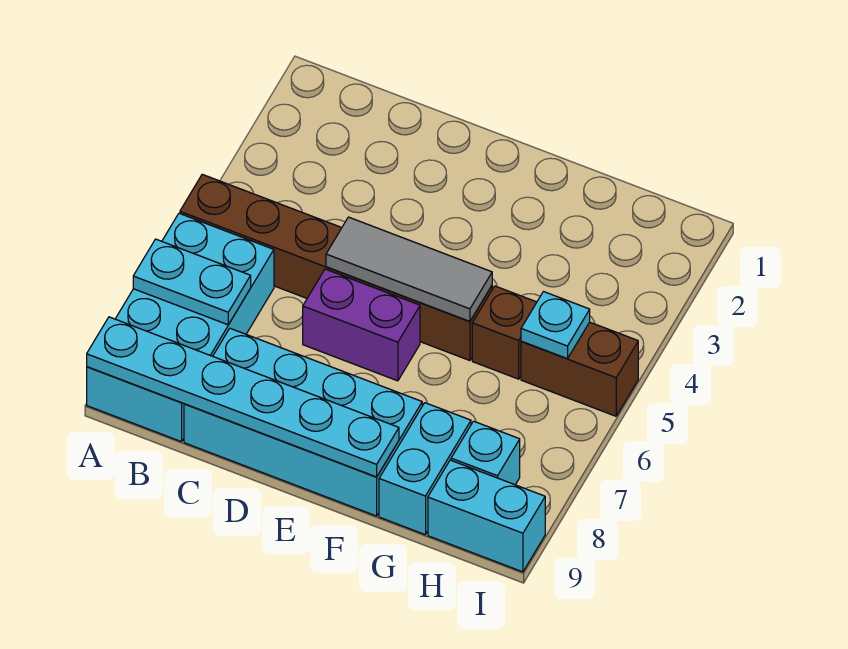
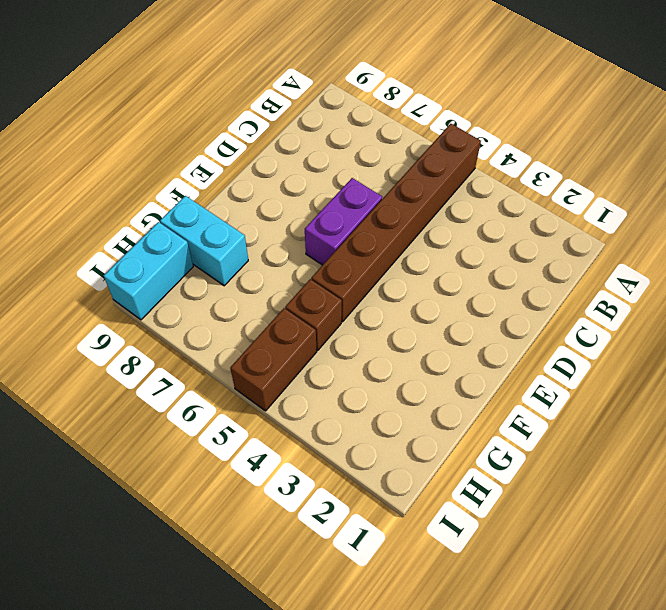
none -> cyan 2x4 brick [87,213,274,442]
none -> cyan 2x4 brick [184,328,422,516]
none -> cyan 1x1 brick [451,421,520,485]

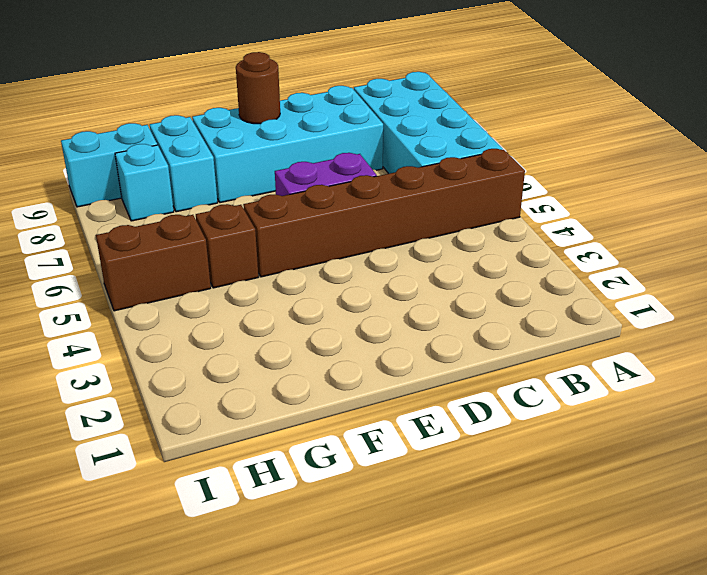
brown 1x1 round brick [236,52,280,124] -> cyan 1x6 plate [87,317,399,477]
none -> cyan 1x2 plate [133,239,251,325]
none -> grey 1x3 tile [326,217,492,322]
none -> cyan 1x1 plate [521,292,590,359]

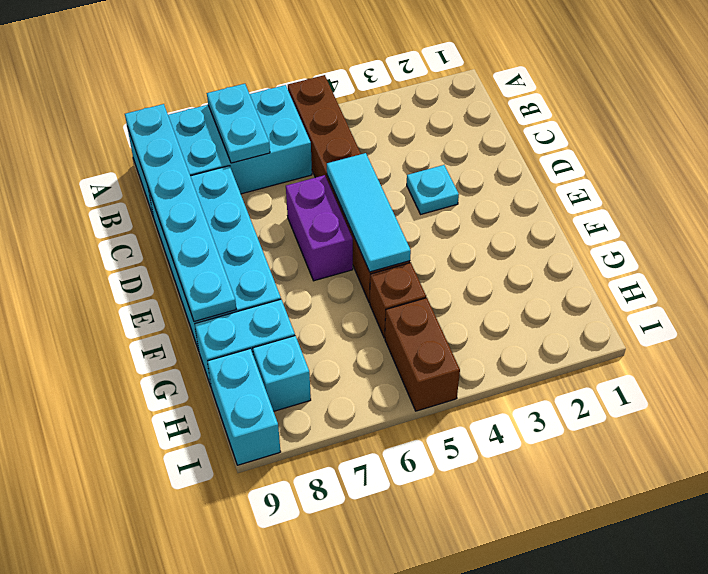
cyan 1x1 plate [407,165,459,214] -> cyan 1x1 plate moved to [521,292,590,359]
cyan 1x3 tile [327,153,411,272] -> grey 1x3 tile [326,217,492,322]

